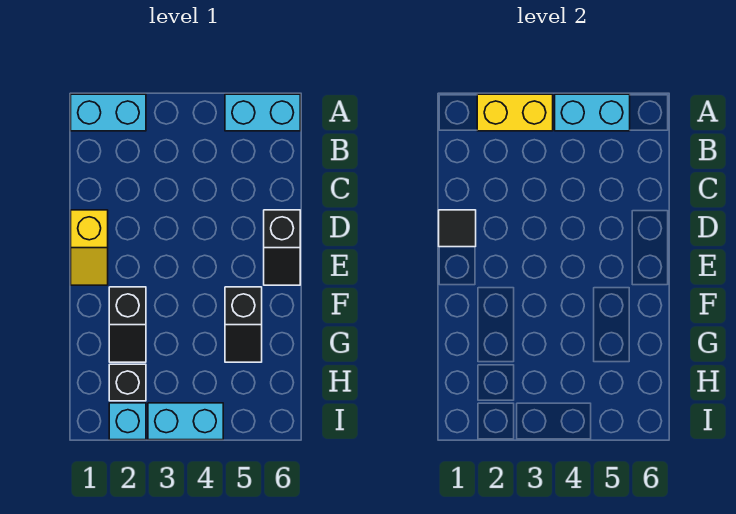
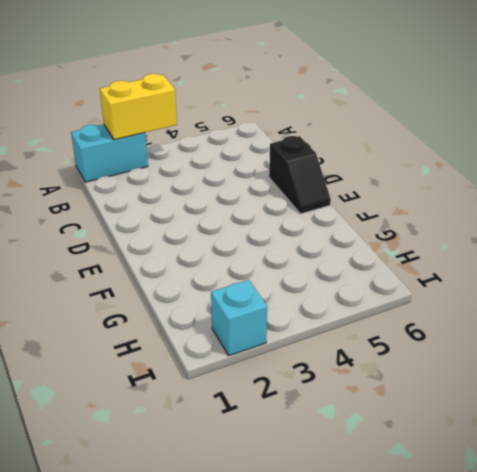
none -> cyan 1x2 brick [225,94,300,131]
none -> yellow 1x2 slope [71,210,108,285]
none -> black 1x2 slope [109,287,146,362]

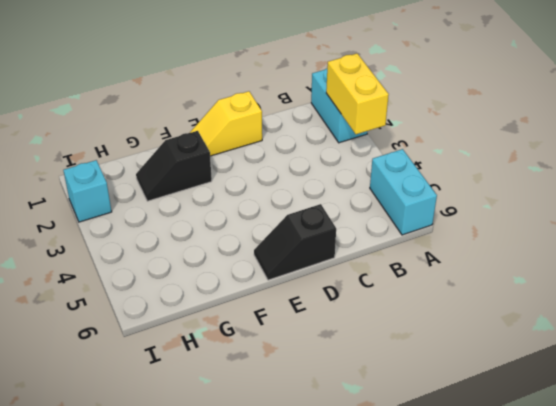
none -> black 1x2 slope [225,287,262,362]
none -> black 1x1 brick [109,364,146,401]
none -> cyan 1x2 brick [148,403,223,440]

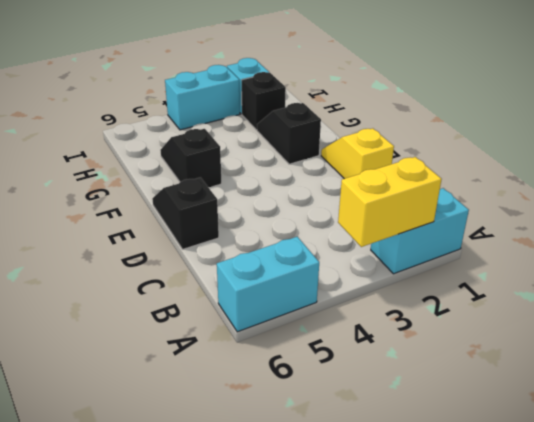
none -> cyan 1x2 brick [555,94,630,131]
none -> black 1x1 tile [439,210,476,247]

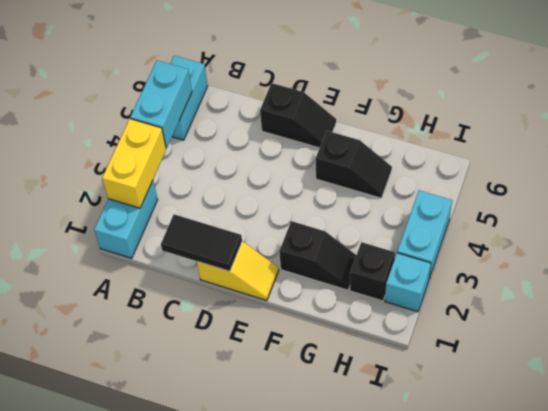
black 1x2 tile [161,214,242,271] -> black 1x1 tile [439,210,476,247]

